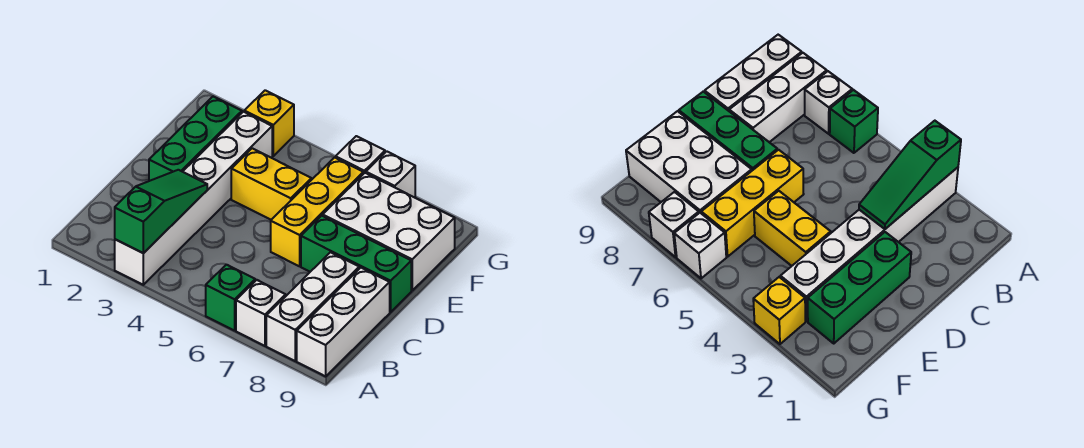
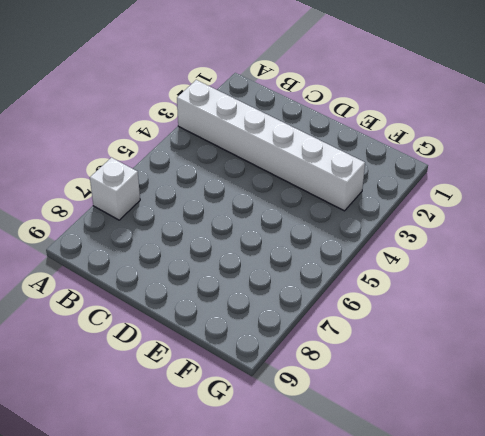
none -> green 1x1 brick [206,265,255,331]
none -> white 1x3 brick [266,252,359,361]
none -> white 1x3 brick [297,268,390,376]

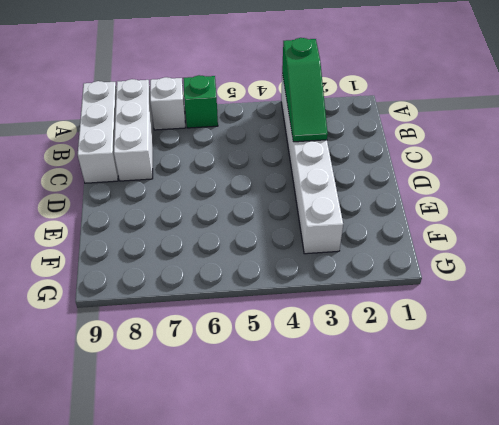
none -> green 1x3 brick [149,96,242,181]
none -> yellow 1x3 brick [271,157,363,266]
none -> green 1x3 brick [301,216,411,312]

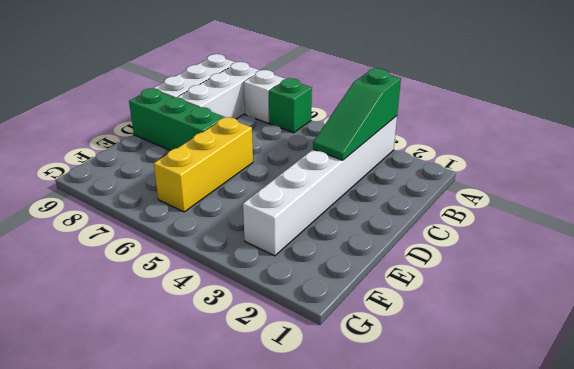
none -> green 1x3 brick [149,96,242,181]
none -> yellow 1x2 brick [231,148,311,220]
none -> white 2x3 brick [323,173,455,290]

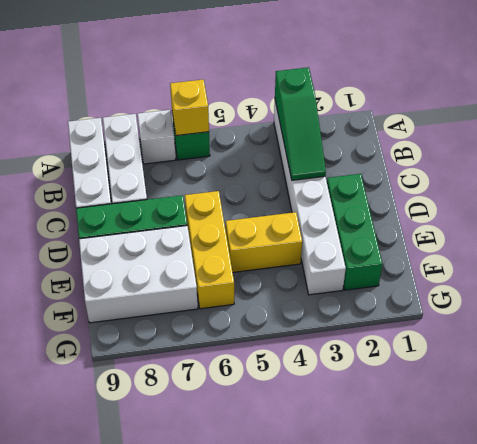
yellow 1x1 brick [170,79,209,136] -> yellow 1x1 brick moved to [244,90,294,156]
none -> white 1x1 brick [336,136,385,174]
none -> white 1x1 brick [366,151,415,198]

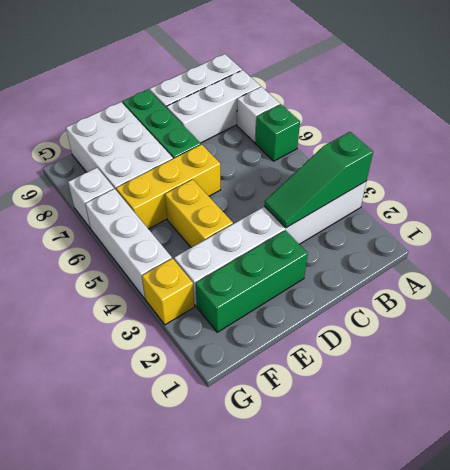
white 1x3 brick [85,189,172,299] -> white 1x1 brick [336,136,385,174]

